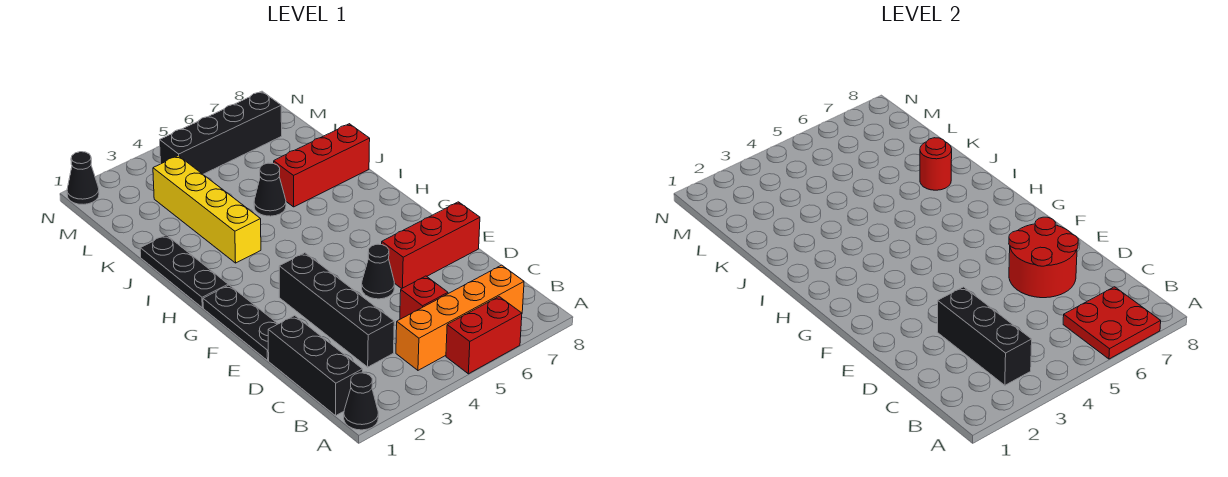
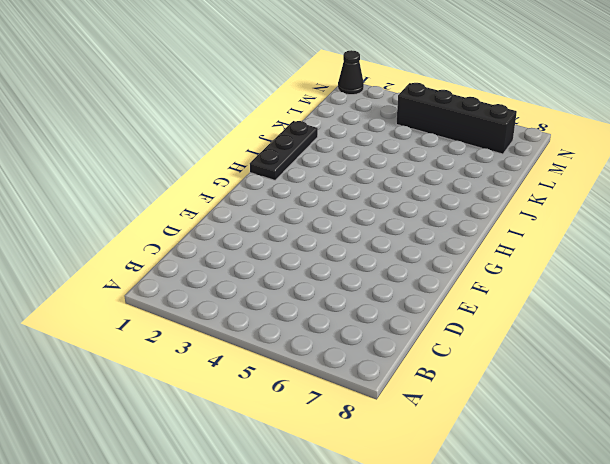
none -> black 1x1 cone [344,373,378,430]
none -> red 1x2 brick [446,297,522,374]
none -> black 1x3 brick [268,316,363,416]

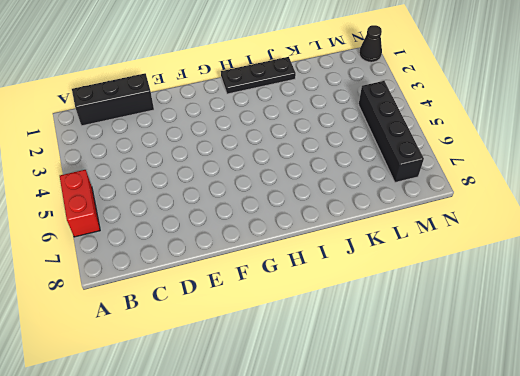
none -> black 1x1 cone [344,373,378,430]
none -> orange 1x4 brick [396,265,524,370]
none -> black 1x4 brick [279,253,394,367]

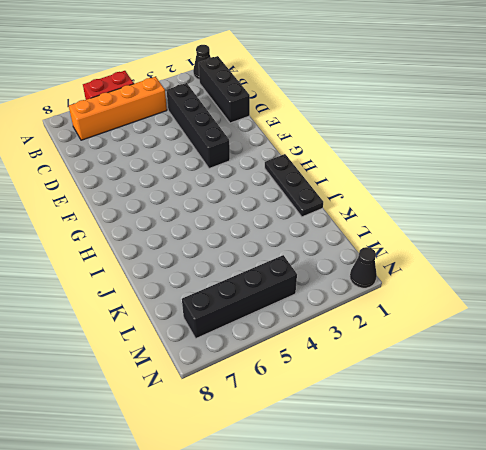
none -> red 1x1 brick [400,276,448,319]
none -> black 1x3 plate [203,285,278,360]
none -> black 1x1 cone [362,244,394,299]

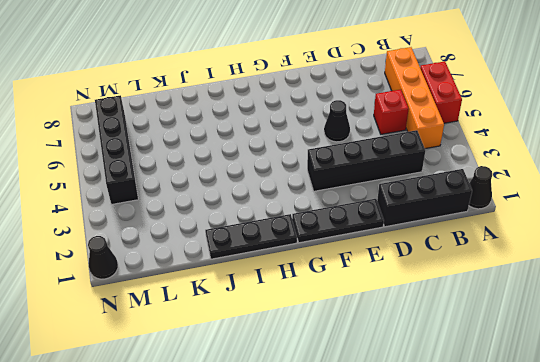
none -> red 1x3 brick [382,202,480,289]
none -> yellow 1x4 brick [153,156,261,263]
none -> black 1x1 cone [254,163,286,216]

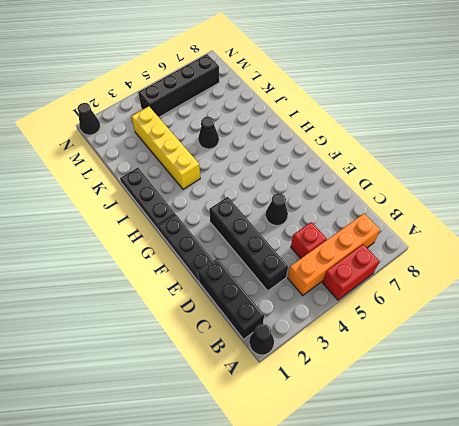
none -> red 1x3 brick [382,202,480,289]
none -> red 1x3 brick [274,124,370,207]
none -> red 2x2 plate [1063,287,1161,359]

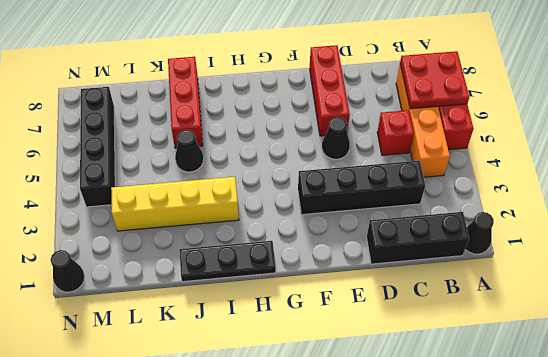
none -> black 1x3 plate [203,285,278,360]
none -> black 1x3 brick [938,287,1032,385]
none -> red 2x2 round brick [1009,217,1078,298]

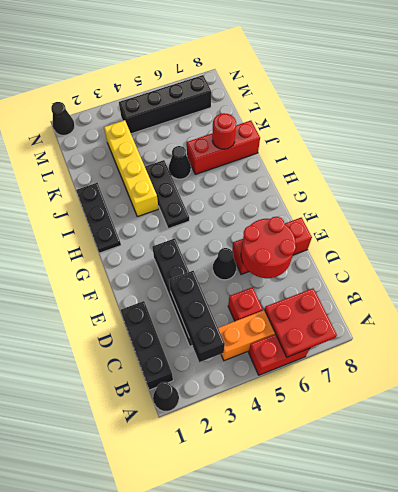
black 1x3 plate [145,160,189,229] -> black 1x3 plate moved to [203,285,278,360]

